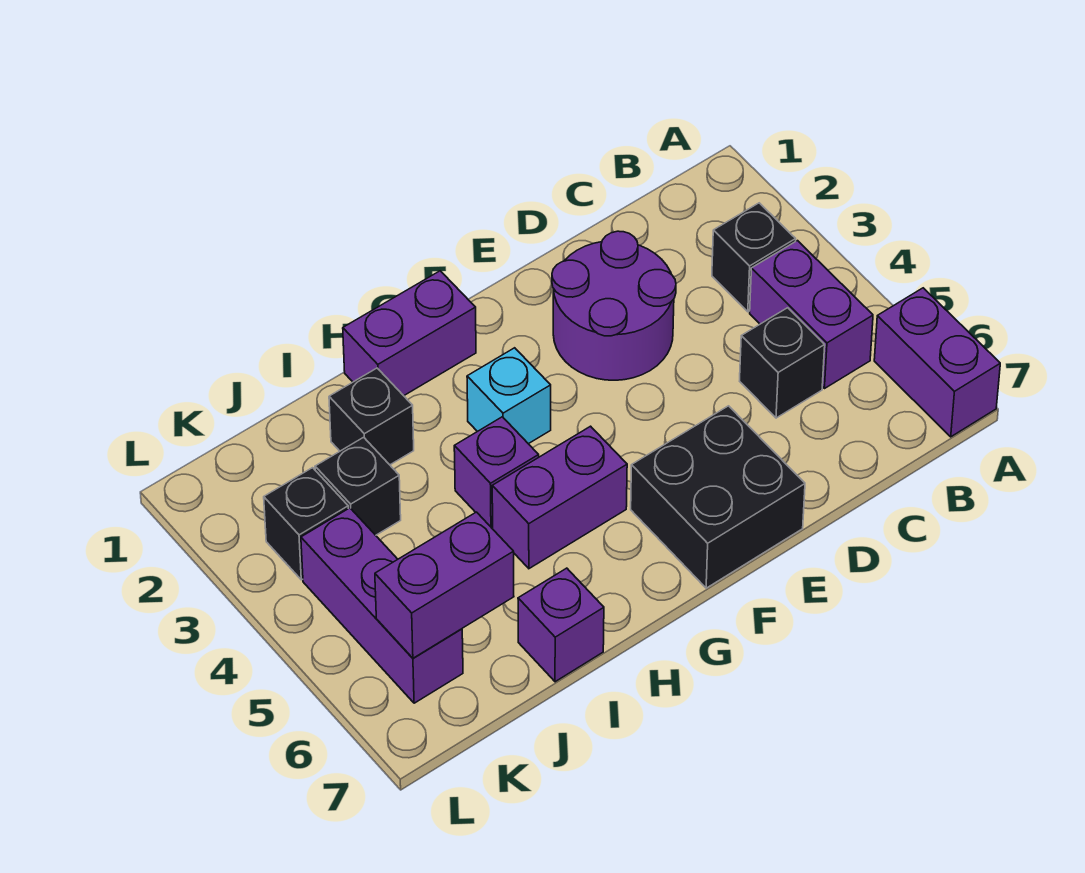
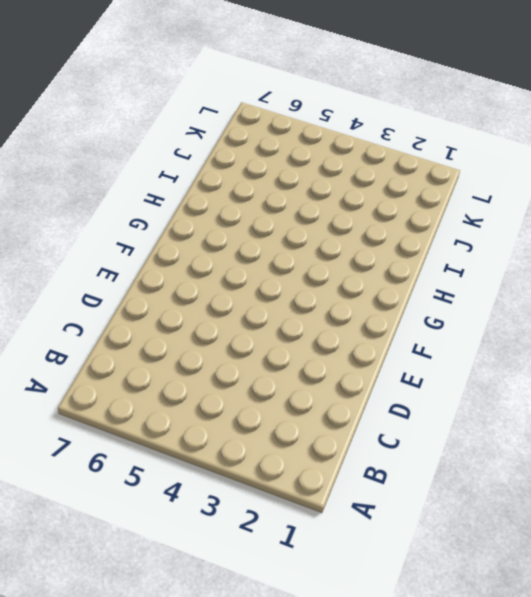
none -> purple 1x2 brick [874,288,1000,437]
none -> black 1x1 brick [712,203,796,312]
none -> purple 1x2 brick [750,241,873,389]

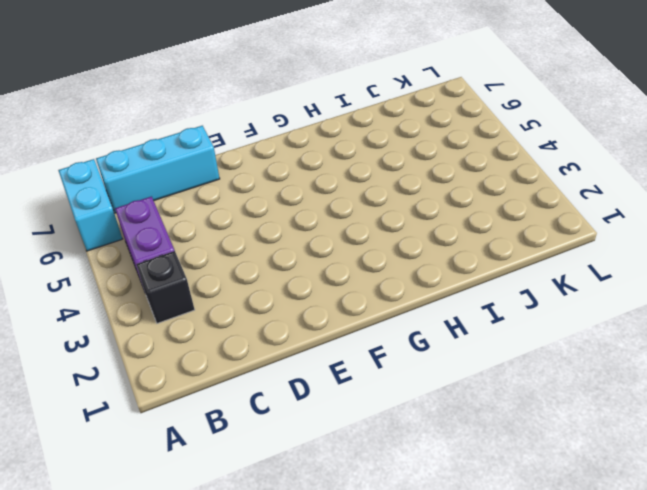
cyan 1x2 brick [58,159,122,251] -> purple 1x2 brick [874,288,1000,437]
cyan 1x3 brick [96,126,220,213] -> none
none -> black 1x1 brick [740,308,825,418]
none -> purple 2x2 round brick [552,231,676,380]
none -> black 2x2 brick [631,406,805,588]

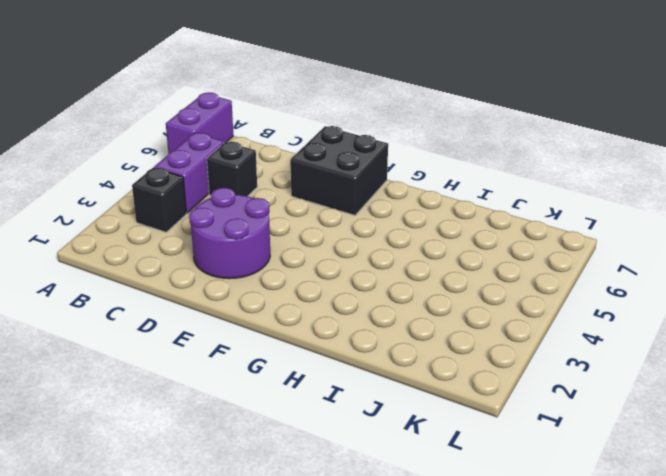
none -> purple 1x2 brick [343,271,476,396]
none -> cyan 1x1 brick [467,348,551,444]
none -> purple 1x2 brick [492,426,627,569]

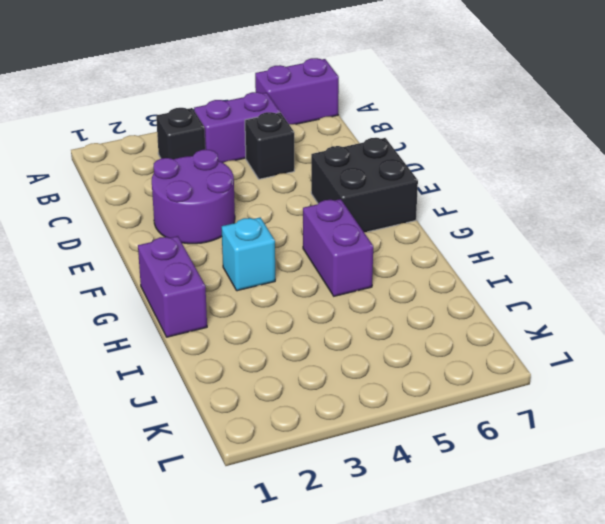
none -> purple 1x1 brick [454,417,539,528]
none -> black 1x1 brick [329,368,414,465]
none -> purple 1x1 brick [518,568,604,682]

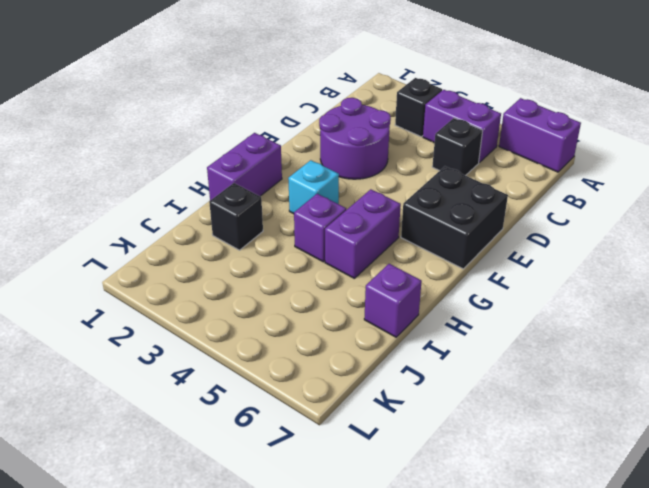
none -> black 1x1 brick [315,437,401,535]
none -> black 1x1 brick [264,468,348,580]
none -> purple 1x3 brick [301,508,463,703]

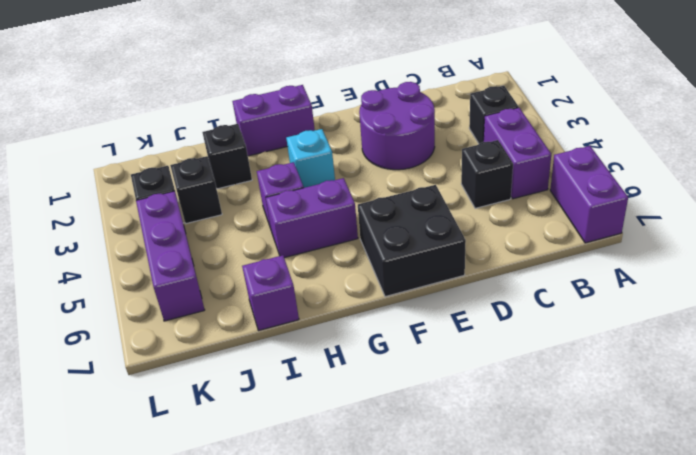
none -> purple 1x2 brick [375,512,514,658]

